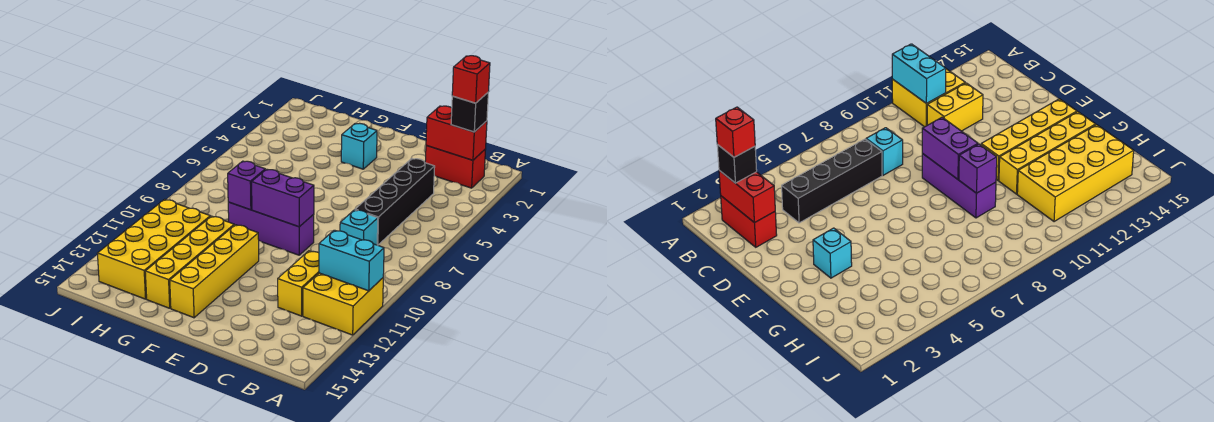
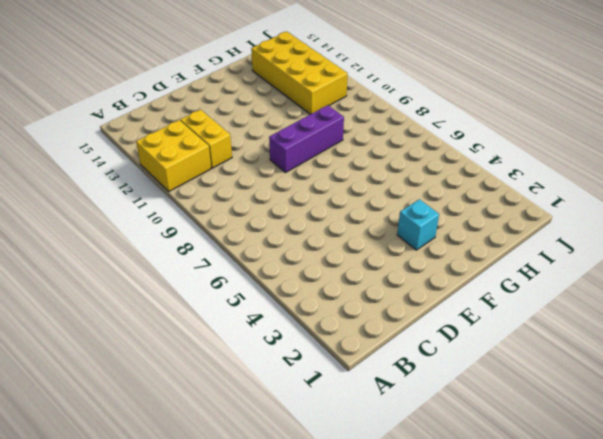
none -> red 1x2 brick [425,145,486,188]
none -> black 1x4 brick [355,158,435,245]
none -> cyan 1x1 brick [340,210,378,245]

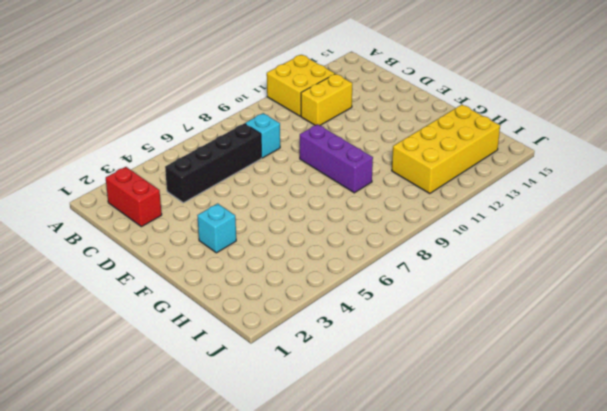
none -> yellow 1x4 brick [170,225,259,318]
none -> yellow 1x4 brick [145,216,234,308]
none -> cyan 1x2 brick [319,230,384,291]

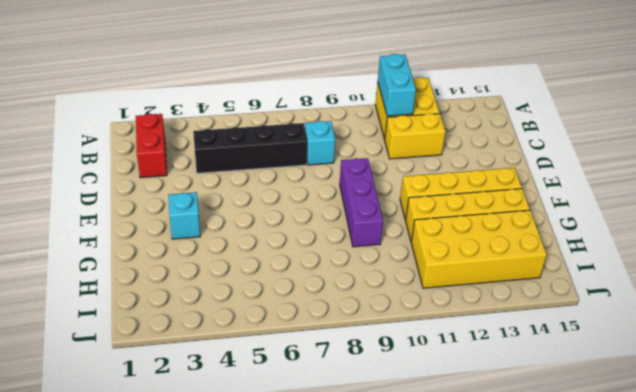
none -> red 1x2 brick [426,106,487,160]
none -> purple 1x2 brick [252,169,314,227]
none -> purple 1x1 brick [228,161,265,210]

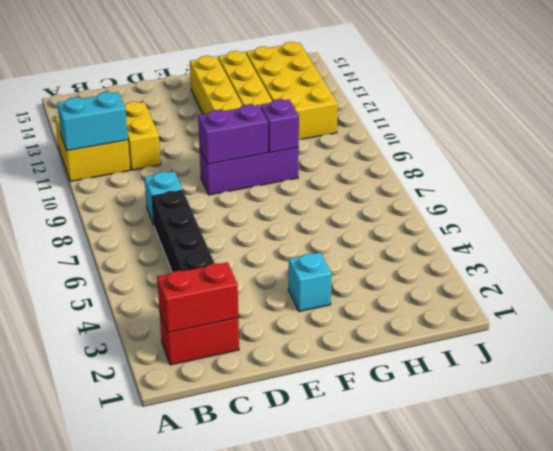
none -> black 1x1 brick [451,93,488,132]
none -> red 1x1 brick [452,56,490,103]

